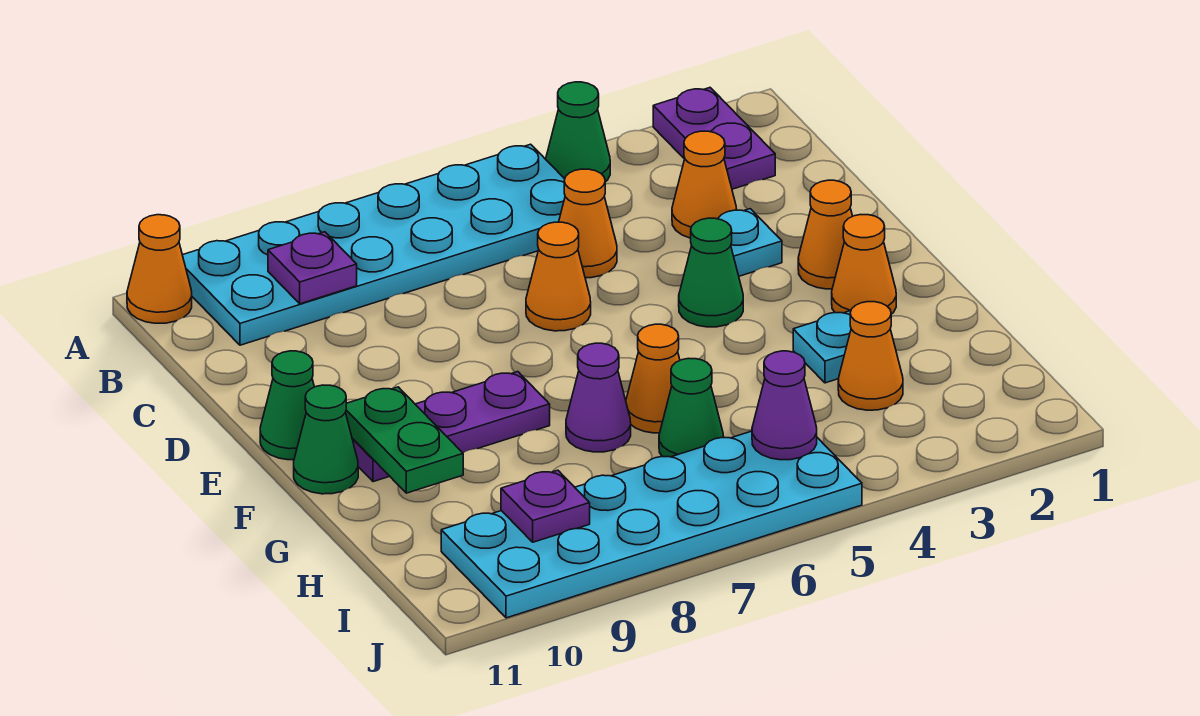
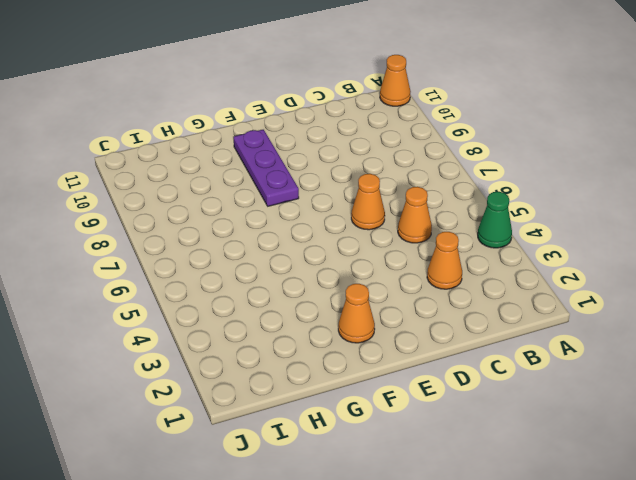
none -> purple 1x2 plate [653,88,775,189]
none -> cyan 2x6 plate [183,144,565,345]
none -> cyan 1x1 plate [718,209,782,276]

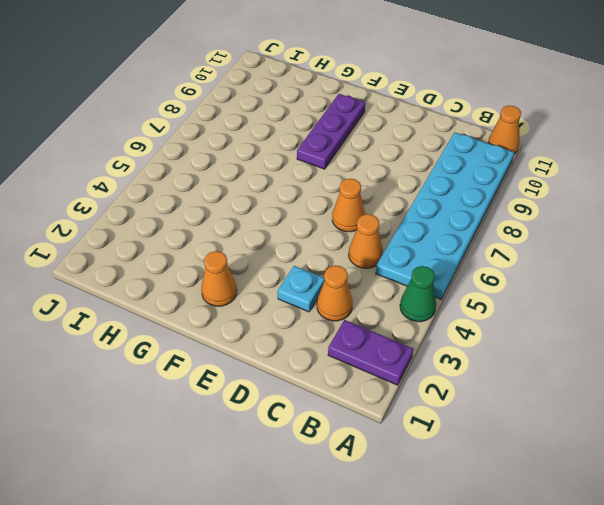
none -> orange 1x1 cone [798,180,853,289]
none -> green 1x1 cone [679,218,743,327]
none -> green 1x1 cone [260,351,314,460]

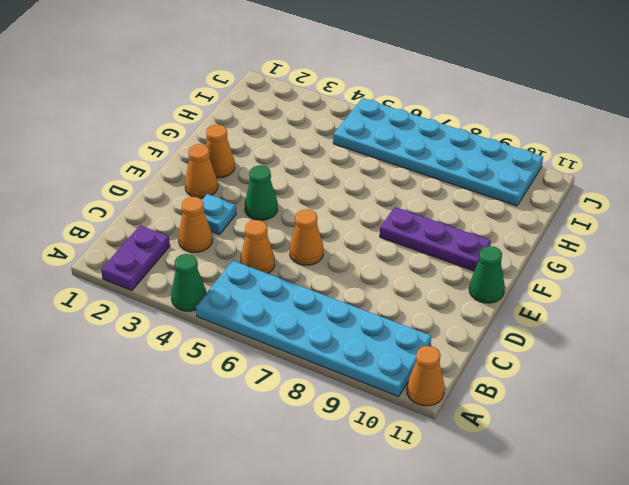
none -> green 1x1 cone [294,385,358,494]
none -> cyan 1x1 plate [793,311,851,383]
none -> orange 1x1 cone [626,324,680,433]

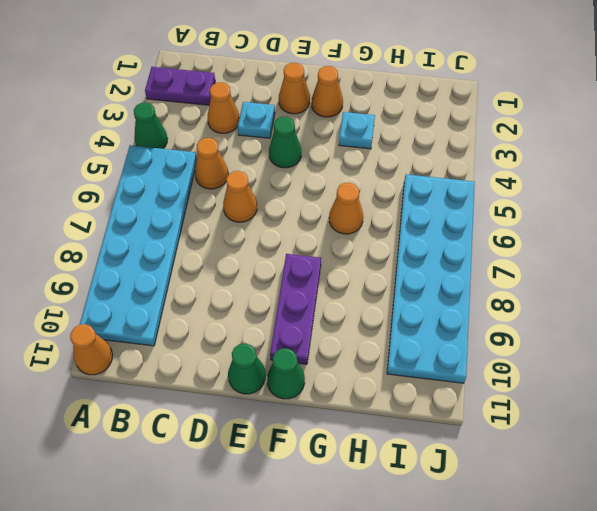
none -> purple 1x1 cone [566,343,631,452]
none -> orange 1x1 cone [838,302,903,410]
none -> green 1x1 cone [659,358,724,457]

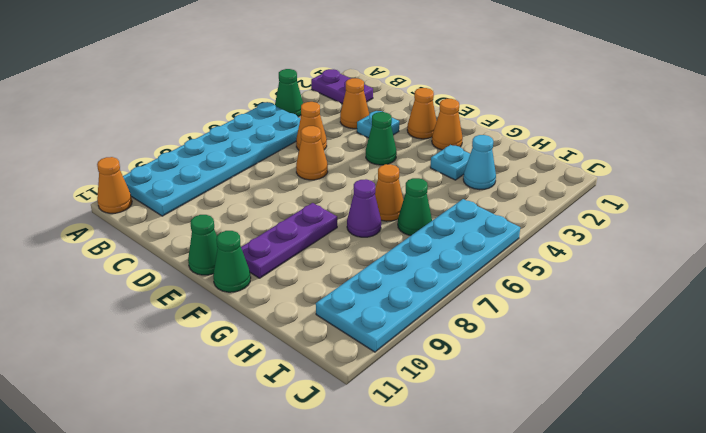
cyan 1x1 cone [463,135,496,190] -> orange 1x1 cone [838,302,903,410]
none -> purple 1x1 plate [268,232,357,304]
none -> green 1x2 plate [345,387,463,493]
none -> purple 1x1 cone [752,351,817,460]

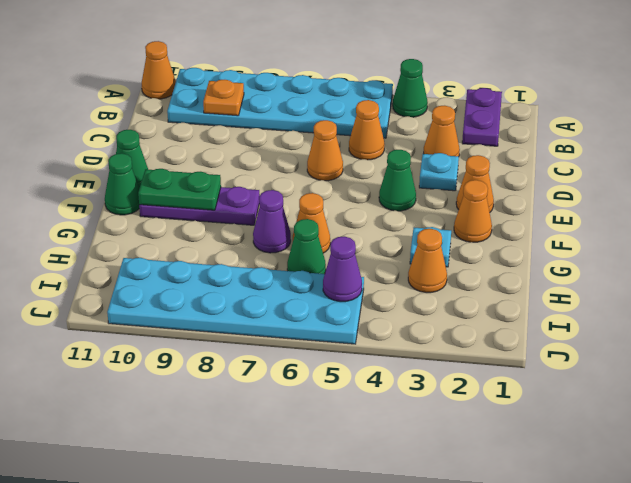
orange 1x1 plate [203,80,244,116] -> purple 1x1 plate [268,232,357,304]
green 1x2 plate [138,169,221,210] -> green 1x2 plate turned to [345,387,463,493]
none -> purple 1x1 plate [501,470,590,542]

